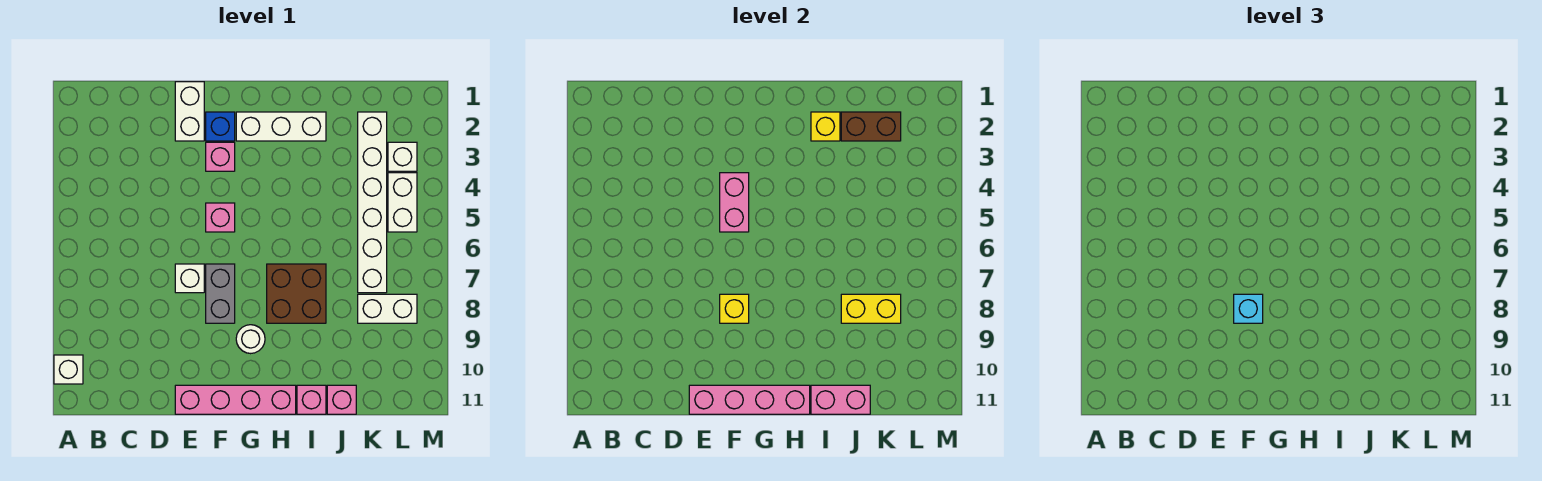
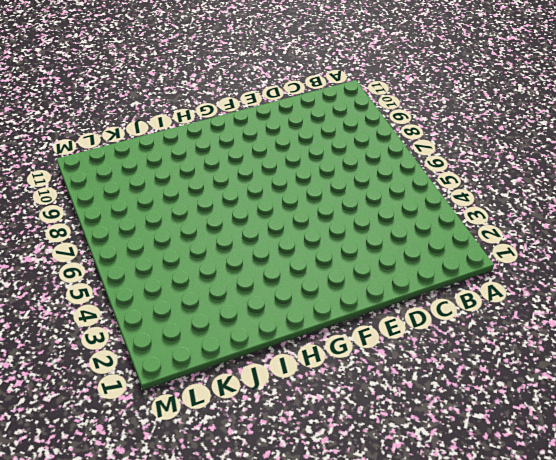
none -> white 1x1 brick [54,355,83,384]
none -> white 1x2 brick [175,82,204,141]
none -> white 1x1 brick [175,264,204,293]

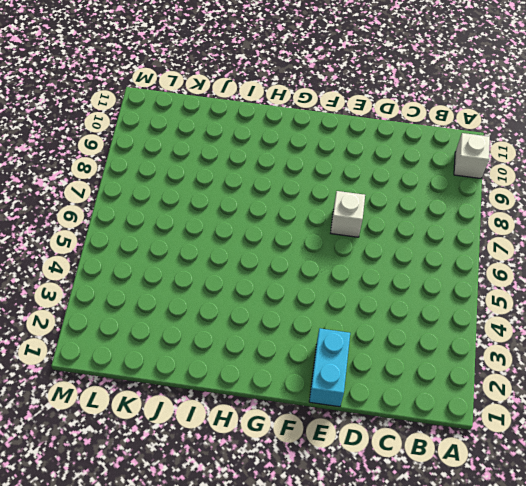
cyan 1x2 brick [309,328,350,407] -> white 1x2 brick [175,82,204,141]
none -> pink 1x4 brick [175,385,296,414]
none -> blue 1x1 brick [206,112,235,141]
none -> pink 1x1 brick [206,142,235,171]

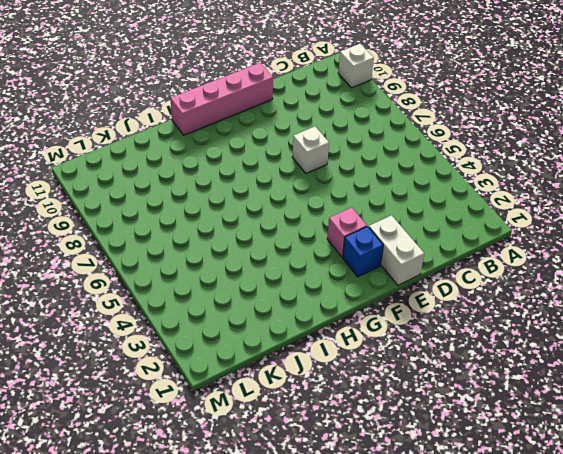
none -> pink 1x1 brick [206,203,235,232]
none -> grey 1x2 brick [206,264,235,323]
none -> white 1x3 brick [236,112,326,141]

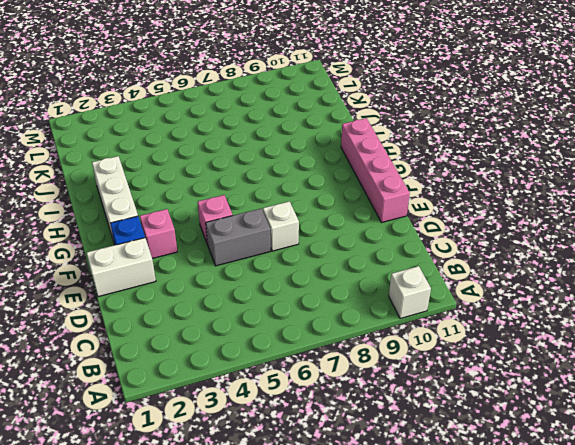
grey 1x2 brick [206,209,271,266] -> grey 1x2 brick moved to [206,264,235,323]
none -> white 1x1 round brick [236,325,265,354]
none -> brown 2x2 brick [267,264,326,323]
none -> pink 1x1 brick [297,385,326,414]

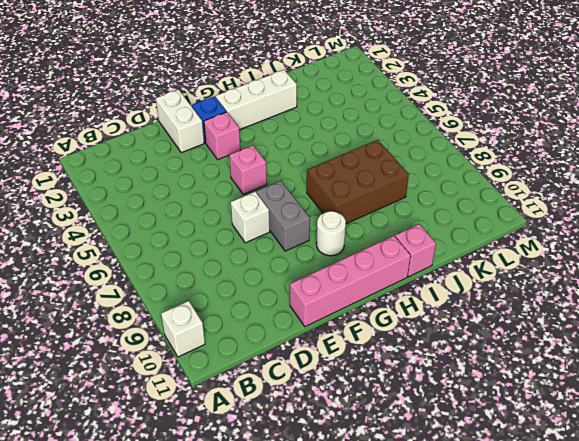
brown 2x3 brick [307,140,409,224] -> brown 2x2 brick [267,264,326,323]
none -> pink 1x1 brick [327,385,356,414]
none -> white 1x6 brick [358,112,387,293]
none -> white 1x2 brick [358,294,417,323]

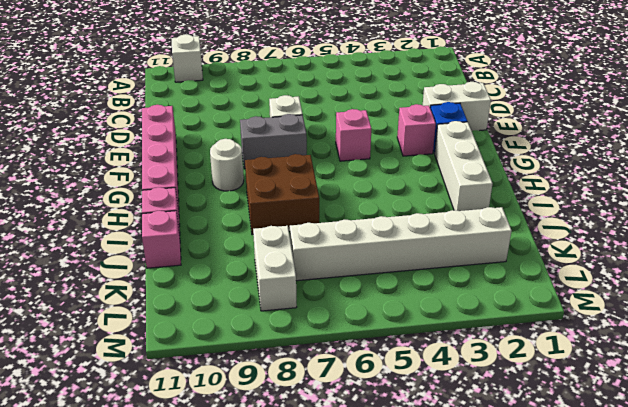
none -> white 1x1 brick [388,142,417,171]
none -> white 1x2 brick [388,173,417,232]
none -> pink 1x4 brick [689,385,810,414]

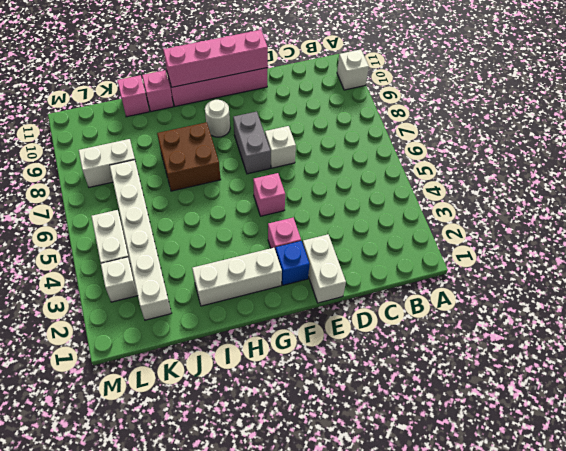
none -> pink 1x2 brick [720,173,749,232]
none -> yellow 1x1 brick [720,294,749,323]
none -> yellow 1x1 brick [811,112,840,141]

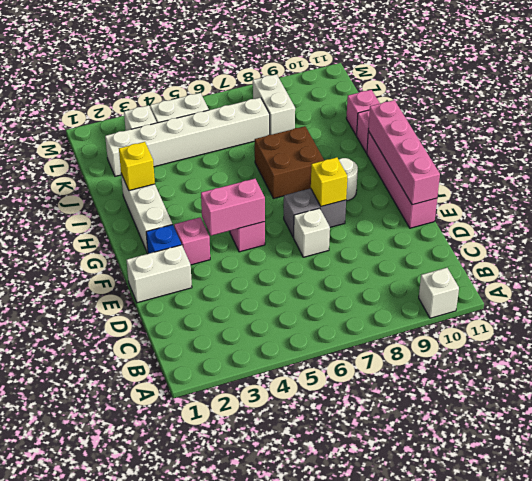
none -> pink 1x2 brick [811,385,870,414]
none -> brown 1x2 brick [841,112,901,141]
none -> yellow 1x2 brick [841,294,901,323]

